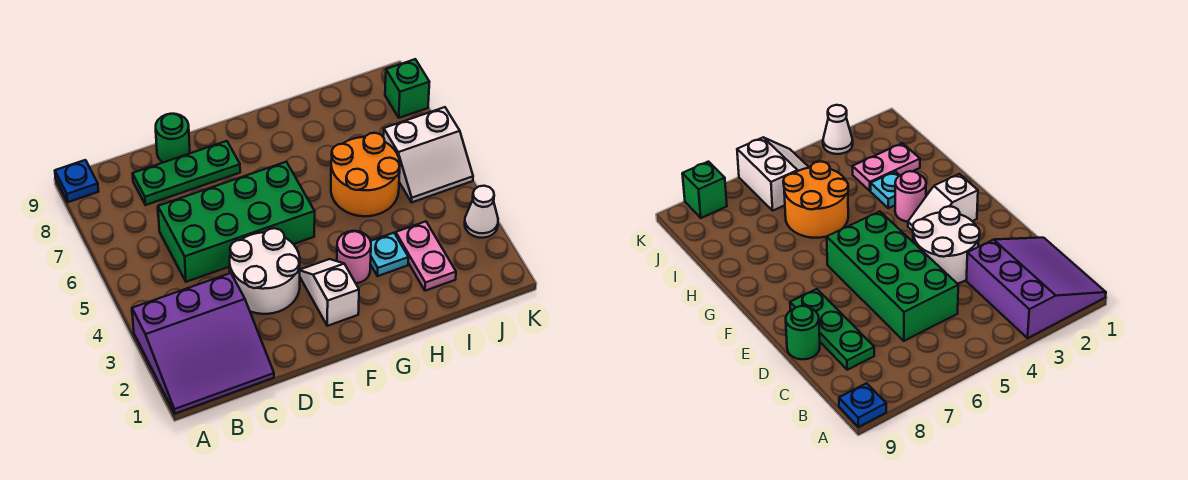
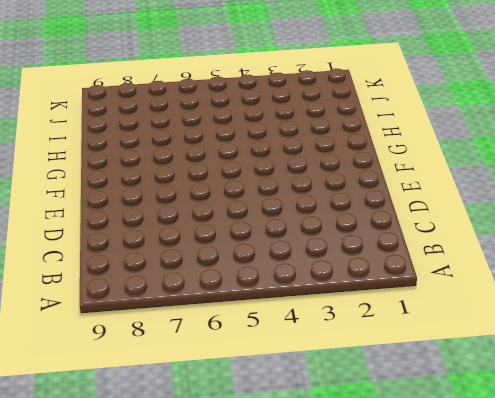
none -> purple 3x3 slope [132,273,274,414]
none -> blue 1x1 plate [55,160,99,202]
none -> green 2x4 brick [158,162,315,282]

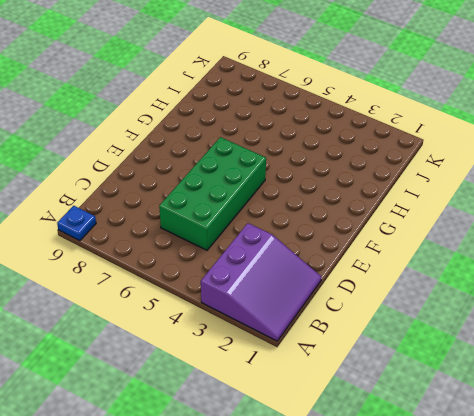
none -> green 1x3 plate [132,141,240,205]
none -> white 2x2 round brick [230,228,300,314]
none -> green 1x1 round brick [156,114,190,162]

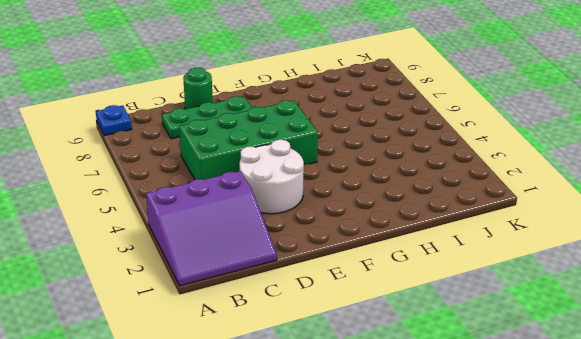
none -> white 1x2 slope [300,259,359,326]
none -> pink 1x1 round brick [337,231,371,283]
none -> cyan 1x1 plate [370,233,409,276]

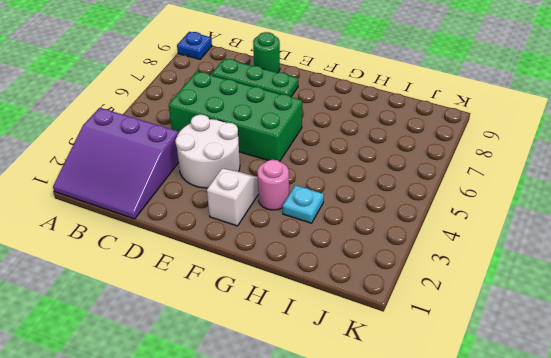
none -> orange 2x2 round brick [331,133,400,216]
none -> pink 1x2 plate [396,221,456,291]
none -> white 2x2 slope [383,107,473,202]

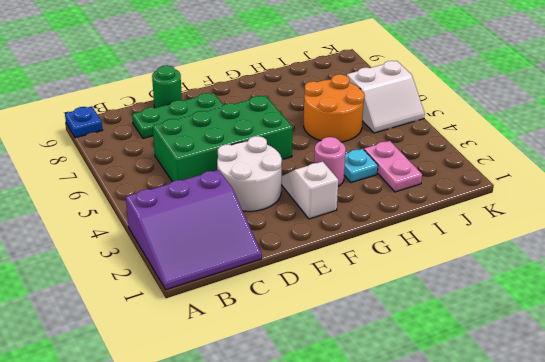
none -> white 1x1 cone [465,186,498,238]
none -> green 1x1 brick [385,59,429,118]

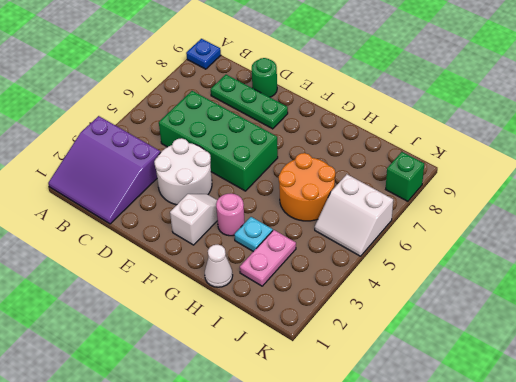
white 1x1 cone [205,245,233,287] -> white 1x1 cone moved to [465,186,498,238]

